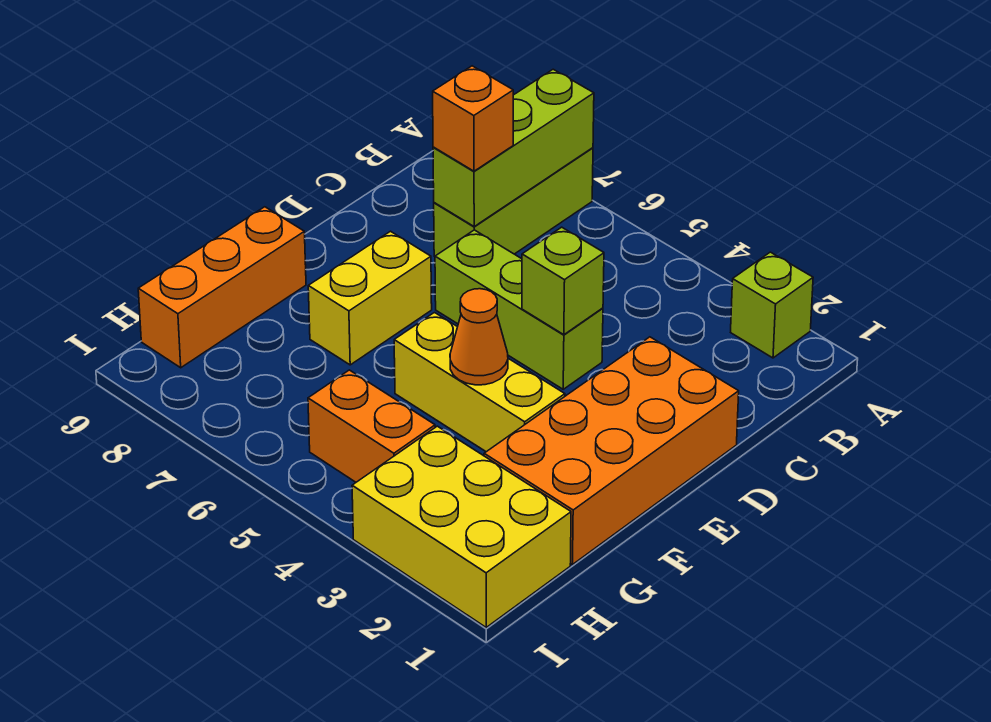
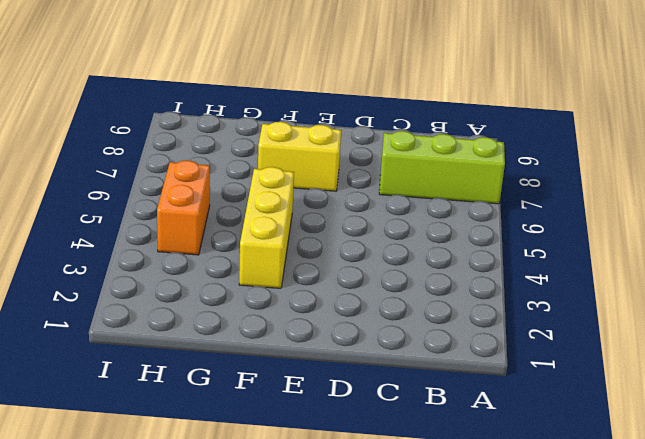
none -> lime 1x1 brick [731,252,813,358]
none -> orange 2x4 brick [484,337,739,565]
none -> lime 1x3 brick [435,230,603,389]

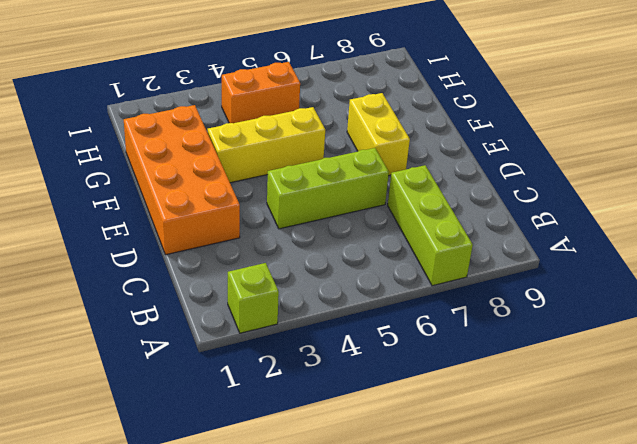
none -> orange 1x3 brick [138,207,306,368]
none -> yellow 2x3 brick [352,426,571,627]
none -> lime 1x3 brick [433,69,594,226]

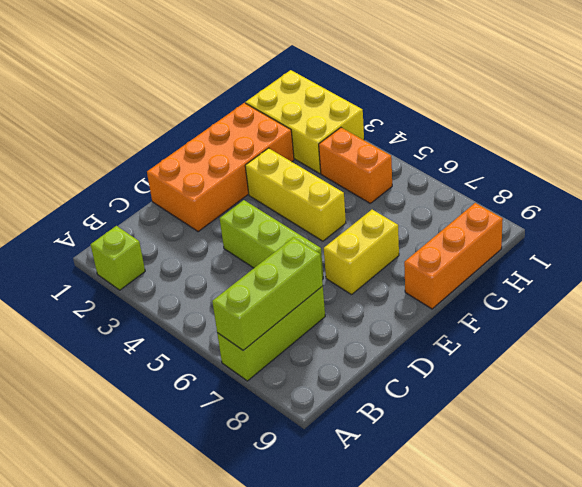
none -> lime 1x1 brick [522,227,604,335]
none -> orange 1x1 cone [450,289,508,385]
none -> orange 1x1 brick [433,66,513,171]

